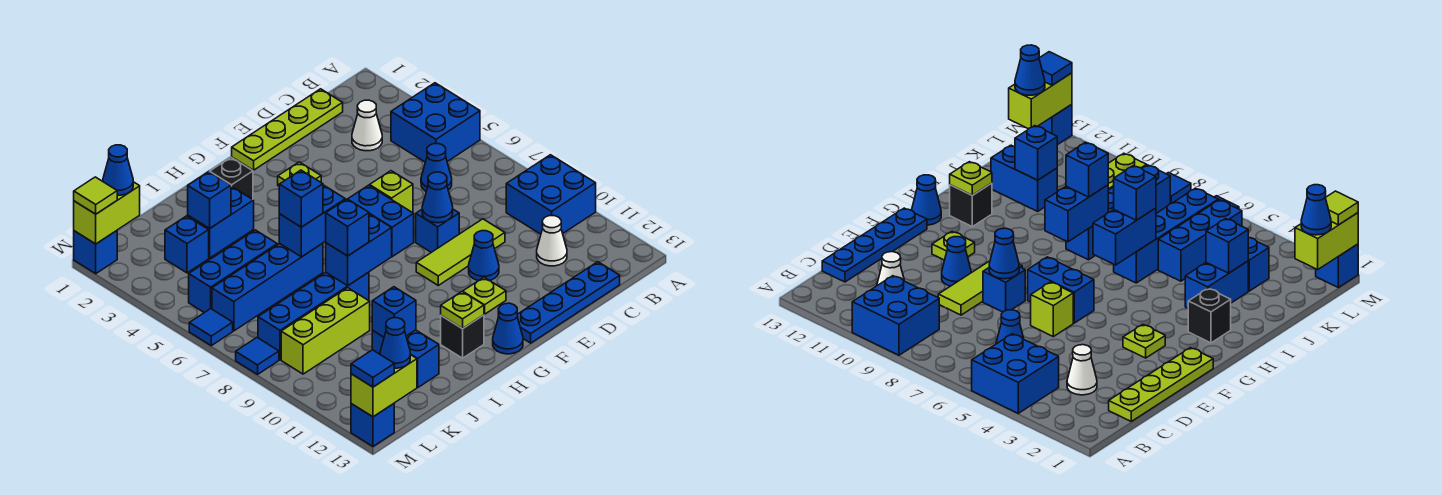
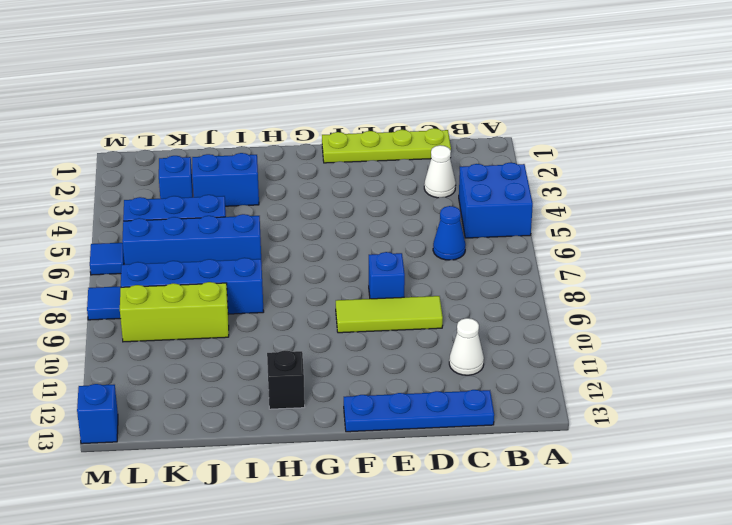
none -> blue 2x2 brick [506,155,596,234]
none -> lime 1x1 brick [370,171,413,213]
none -> blue 1x1 cone [469,231,499,281]
none -> lime 1x1 plate [278,162,321,186]

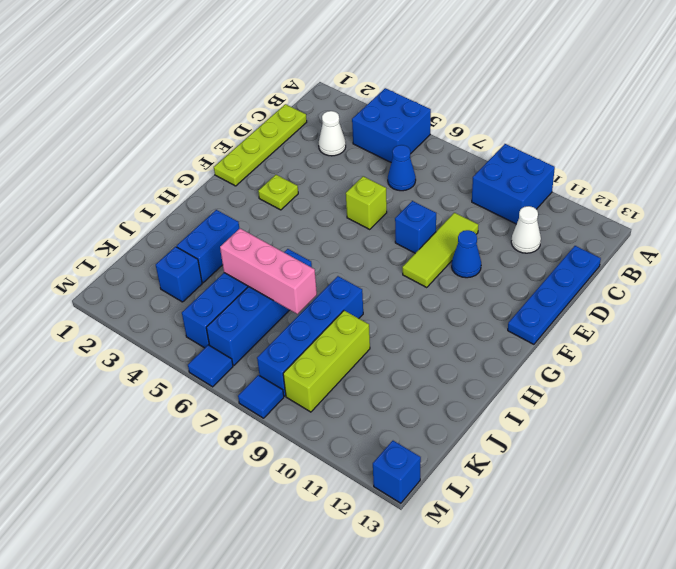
pink 1x3 brick [220,229,317,314] -> none
none -> blue 1x2 brick [348,185,414,257]
none -> lime 1x1 plate [463,277,506,314]
none -> blue 1x1 cone [493,303,523,354]
none -> black 1x1 brick [210,157,253,199]

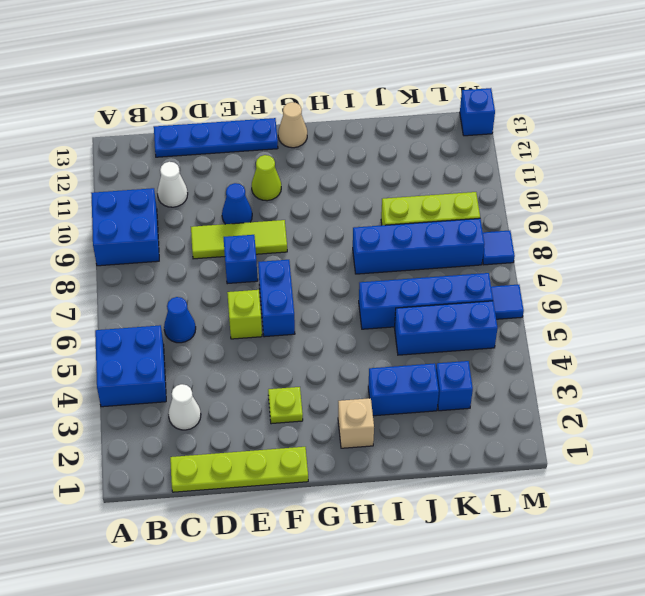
lime 1x1 cone [252,155,281,201] -> lime 1x1 plate [463,277,506,314]
tan 1x1 cone [278,102,307,148] -> blue 1x1 cone [493,303,523,354]
tan 1x1 brick [338,398,374,448] -> black 1x1 brick [210,157,253,199]
none -> black 1x1 brick [441,315,484,358]
none -> blue 1x2 brick [372,330,439,388]
none -> blue 1x1 brick [74,231,117,274]
none -> blue 1x1 cone [422,172,453,223]

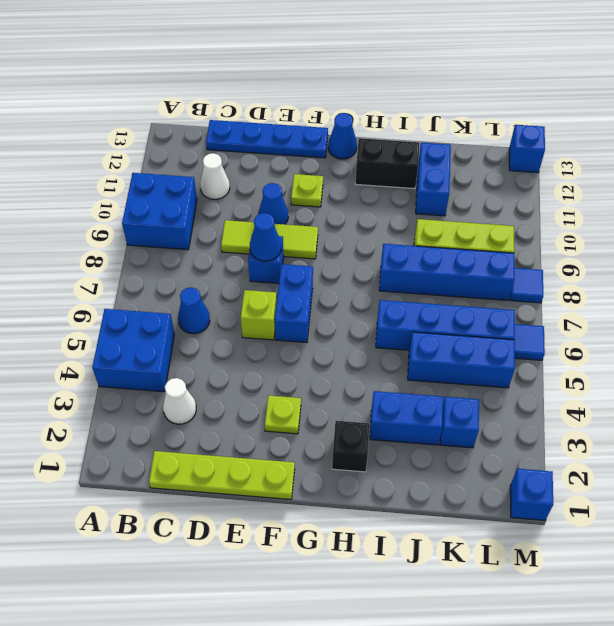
black 1x2 brick [355,138,419,189] -> black 1x1 brick [441,315,484,358]
none -> blue 1x2 brick [279,185,345,257]
none -> blue 1x2 brick [326,214,392,286]
none -> lime 1x1 plate [441,291,484,329]
none -> blue 1x1 brick [188,171,231,229]

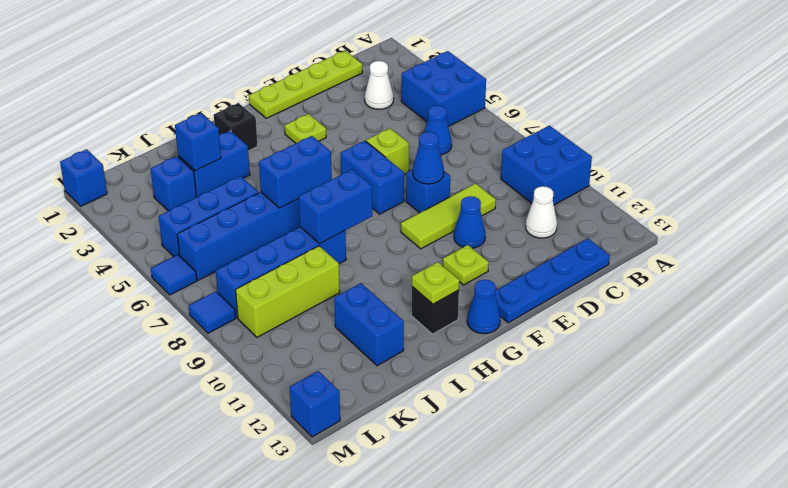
none -> blue 1x1 brick [372,287,416,337]
none -> lime 1x2 brick [74,182,140,244]
none -> lime 1x2 brick [351,355,417,417]
none -> blue 1x1 brick [279,170,323,227]

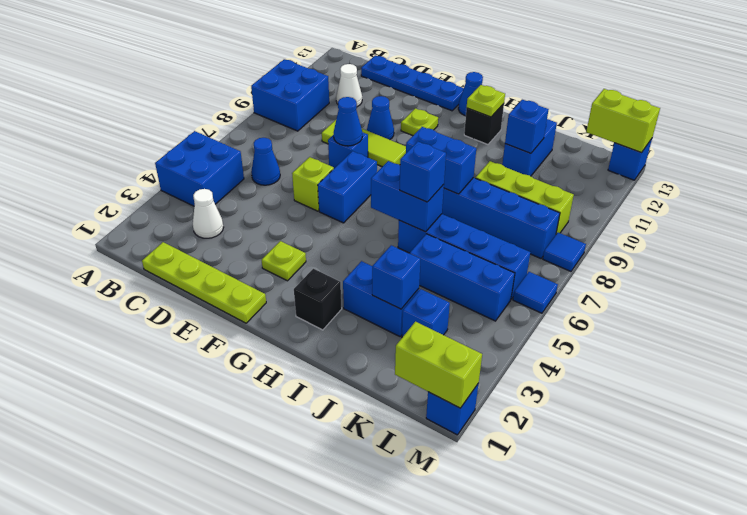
none -> blue 1x1 brick [326,199,369,256]
none -> blue 1x1 cone [103,145,133,195]
none -> blue 1x1 cone [380,318,410,368]
none -> lime 1x1 tile [74,177,117,214]

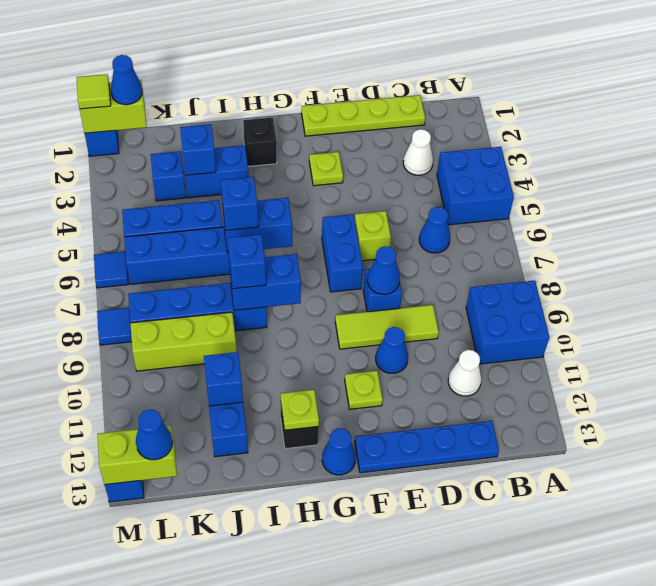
none -> blue 1x1 tile [351,350,394,387]

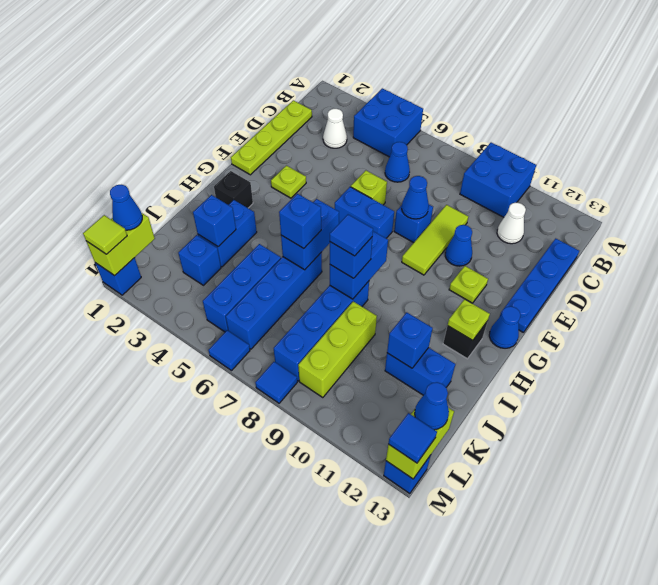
blue 1x1 tile [330,215,373,256] -> none

